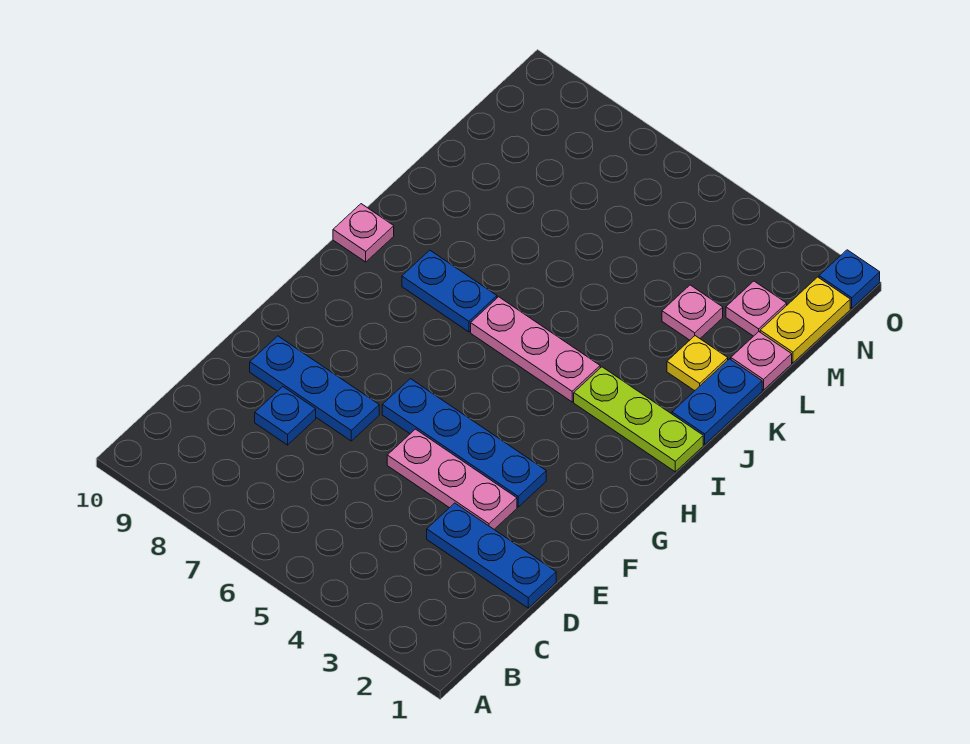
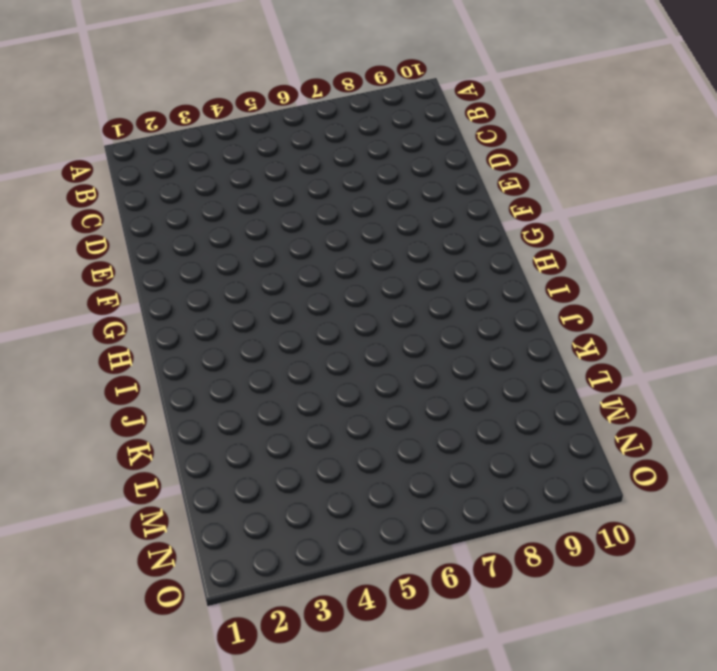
none -> blue 1x3 plate [427,503,556,608]
none -> blue 1x1 plate [255,387,316,445]
none -> pink 1x3 plate [387,429,517,529]

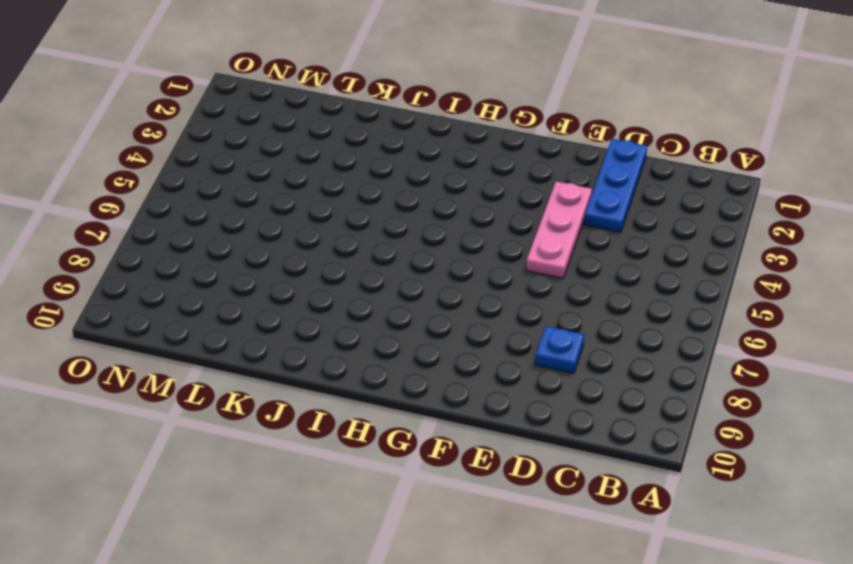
none -> blue 1x3 plate [250,336,379,441]
none -> blue 1x4 plate [382,379,546,507]
none -> lime 1x3 plate [574,367,703,472]

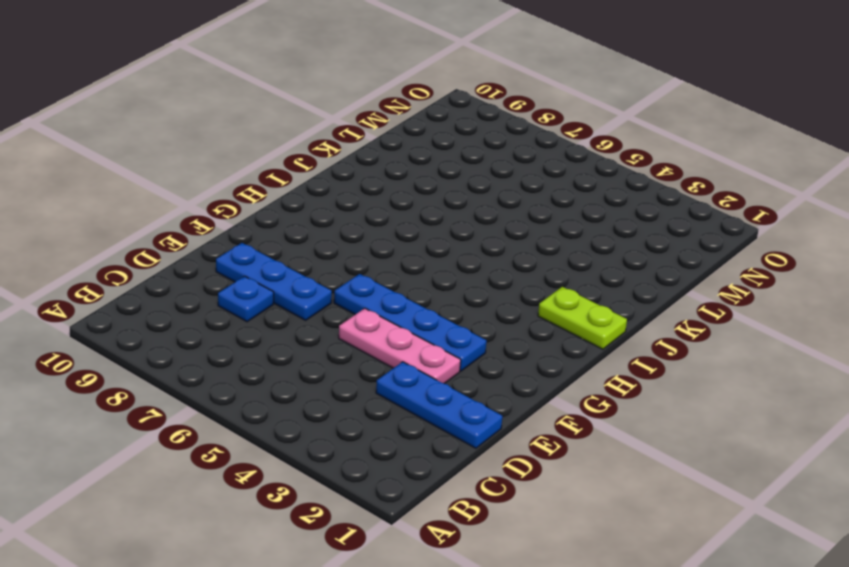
lime 1x2 plate [538,287,627,349] -> lime 1x3 plate [574,367,703,472]
none -> pink 1x3 plate [471,297,600,402]
none -> blue 1x2 plate [402,250,497,332]
none -> pink 1x1 plate [333,204,394,262]

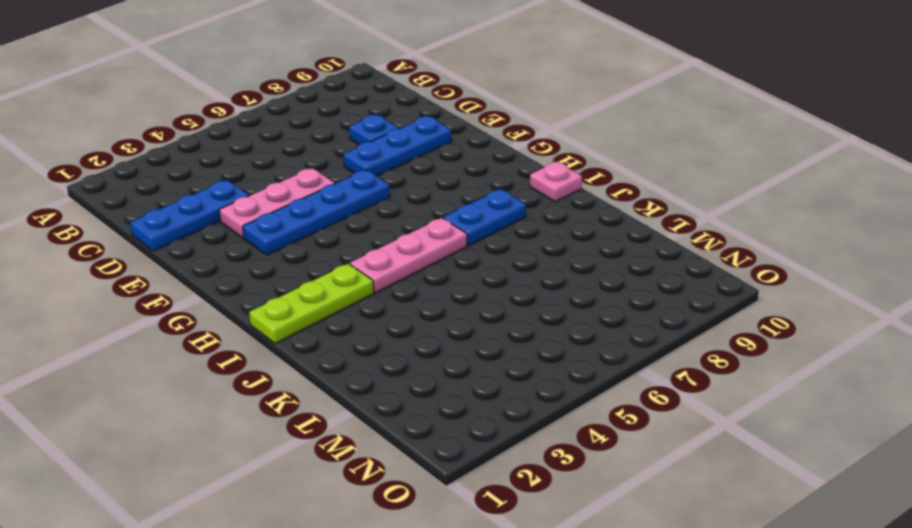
none -> blue 1x2 plate [672,359,762,444]
none -> yellow 1x1 plate [667,336,728,391]
none -> pink 1x1 plate [731,332,792,390]

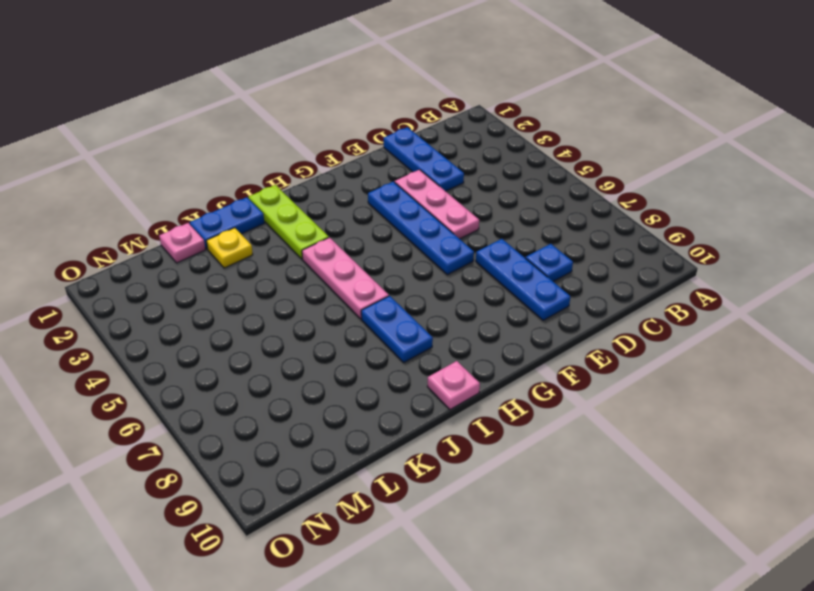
none -> pink 1x1 plate [662,285,723,340]
none -> yellow 1x2 plate [760,277,850,363]
none -> pink 1x1 plate [726,281,787,336]

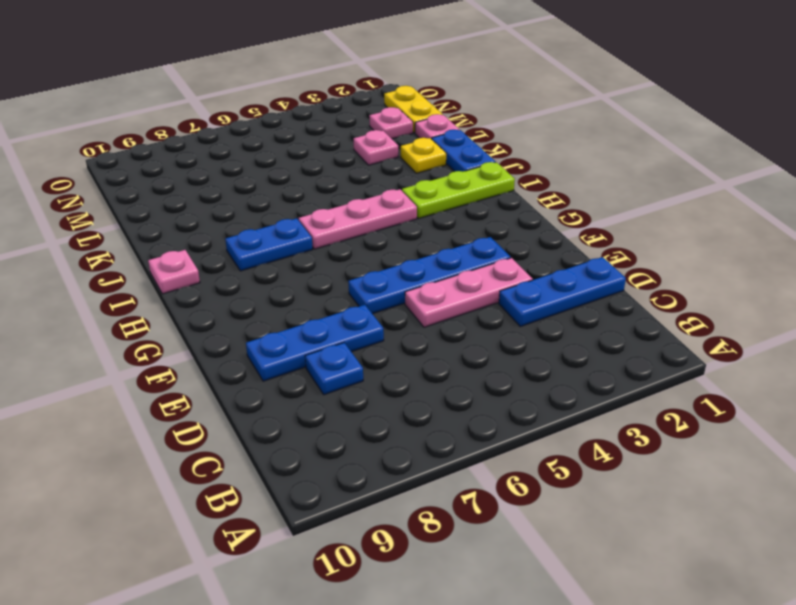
none -> blue 1x1 plate [819,250,880,308]

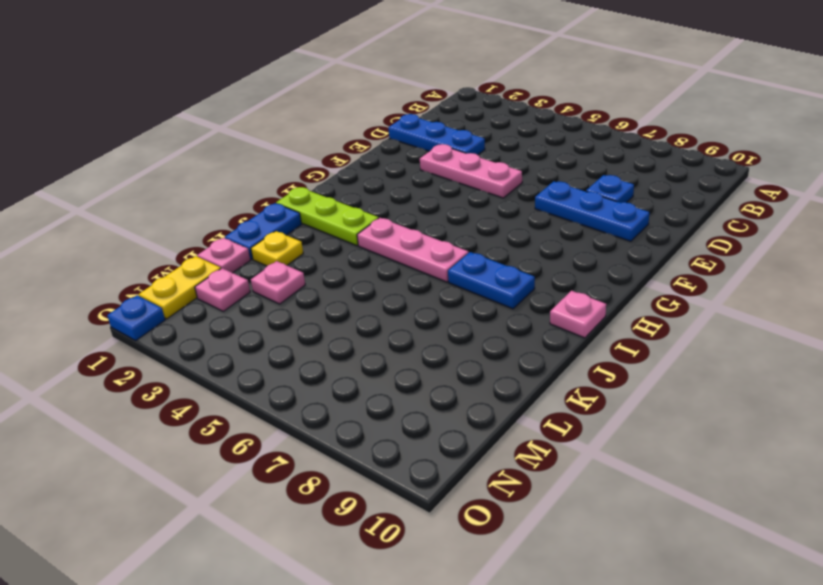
none -> blue 1x4 plate [382,379,546,507]

